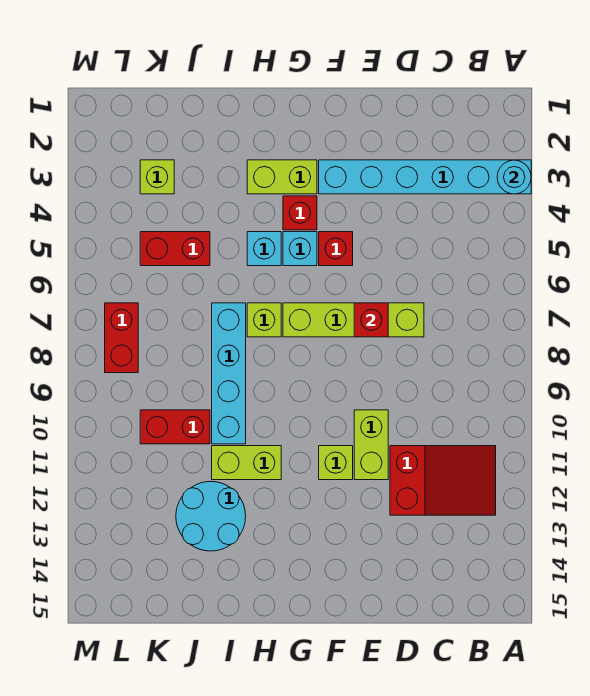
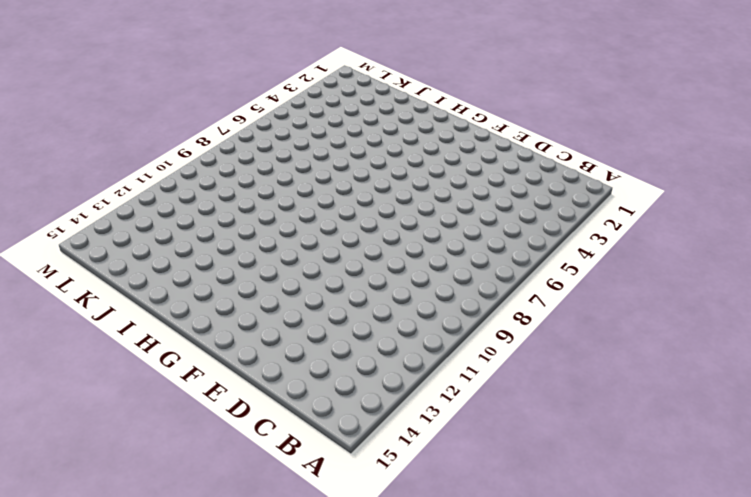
none -> cyan 1x6 brick [319,160,531,194]
none -> red 2x3 slope [390,446,496,515]
none -> lime 1x4 brick [283,303,424,337]

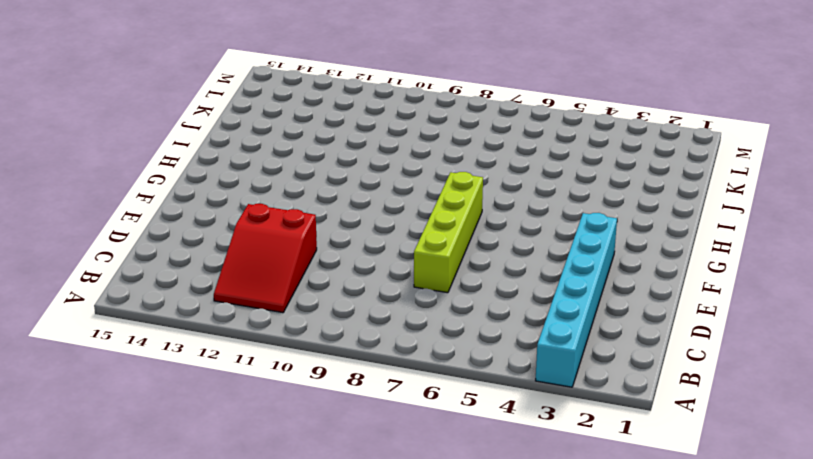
none -> lime 1x2 brick [354,410,388,480]
none -> red 1x1 brick [319,232,353,266]
none -> lime 1x1 brick [319,446,353,480]

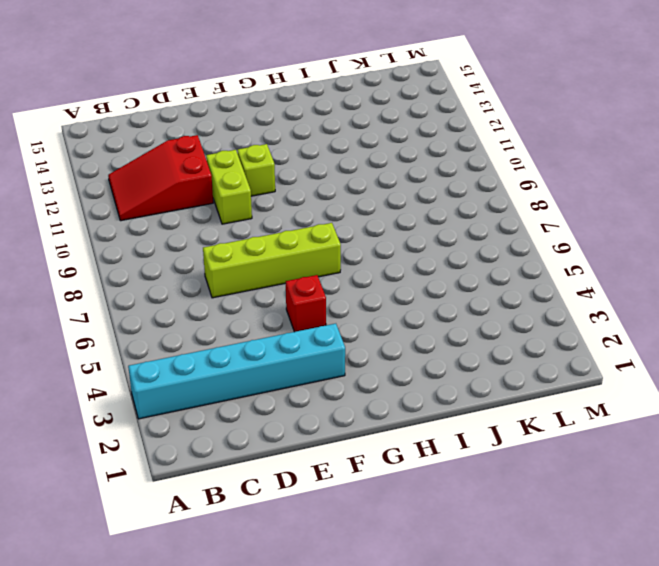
none -> lime 1x2 brick [247,160,317,194]
none -> red 1x1 brick [283,196,317,230]
none -> cyan 1x1 brick [283,232,317,266]

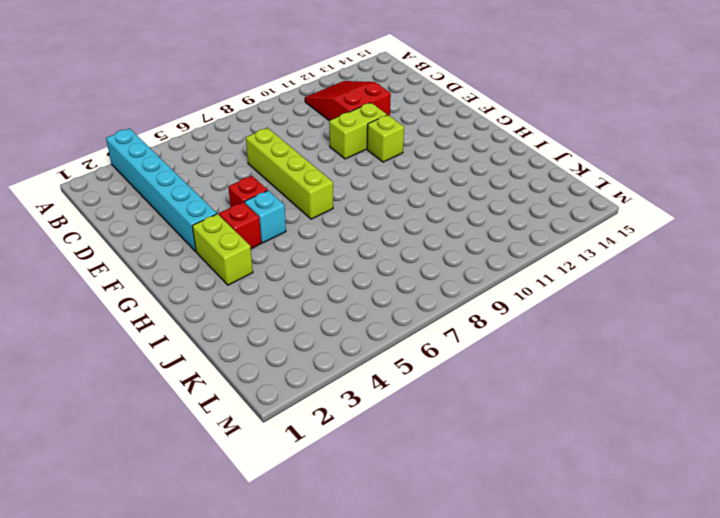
none -> cyan 1x1 brick [247,232,281,266]
none -> lime 1x1 brick [247,303,281,337]
none -> lime 1x2 brick [212,446,281,480]

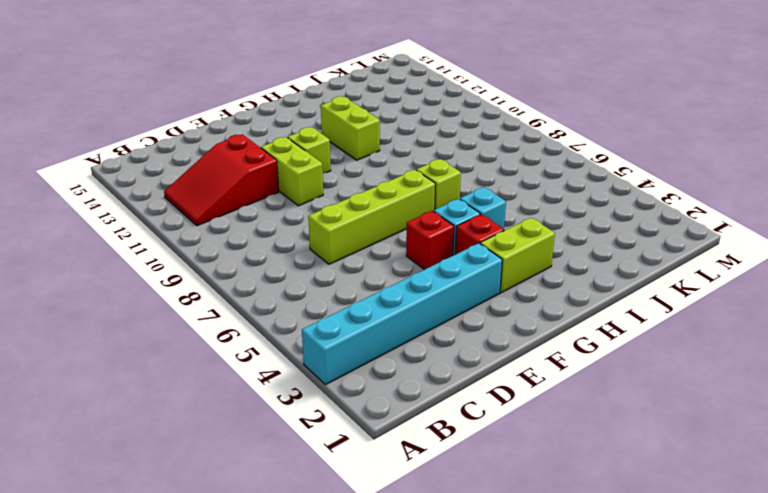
lime 1x2 brick [321,96,380,160] -> lime 1x2 brick turned to [212,446,281,480]
none -> cyan 1x4 brick [212,303,246,444]
none -> cyan 2x2 round brick [176,481,246,551]
none -> red 1x2 brick [140,232,210,266]

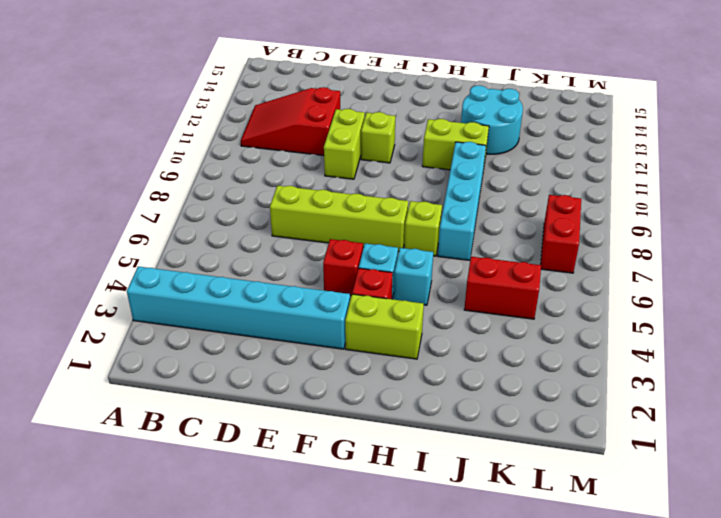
none -> red 1x2 brick [140,410,210,444]
none -> lime 1x1 brick [140,160,174,194]
none -> cyan 1x1 round brick [497,160,531,194]

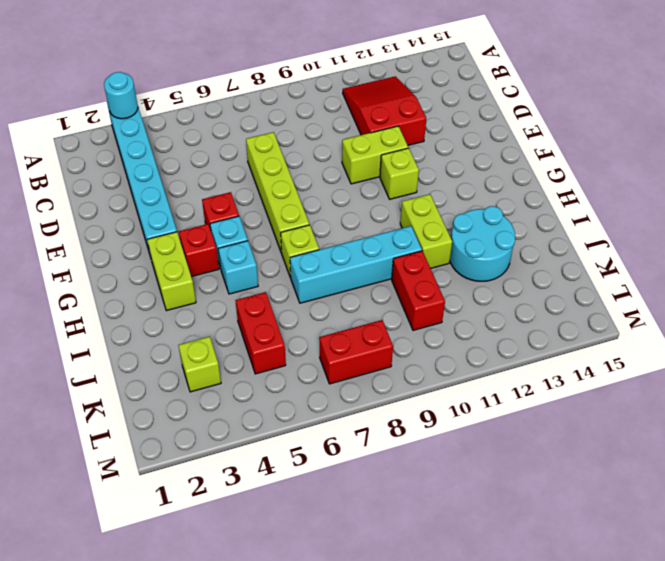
none -> red 1x1 brick [354,303,388,337]

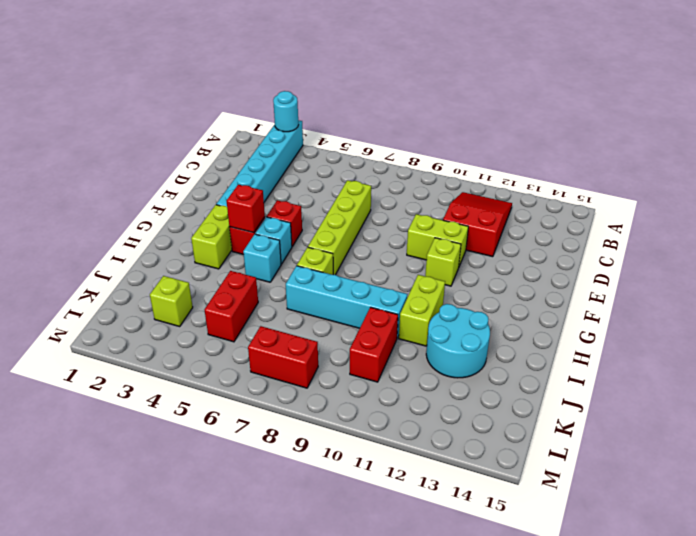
red 1x1 brick [227,185,265,233] -> red 1x1 brick moved to [354,303,388,337]

